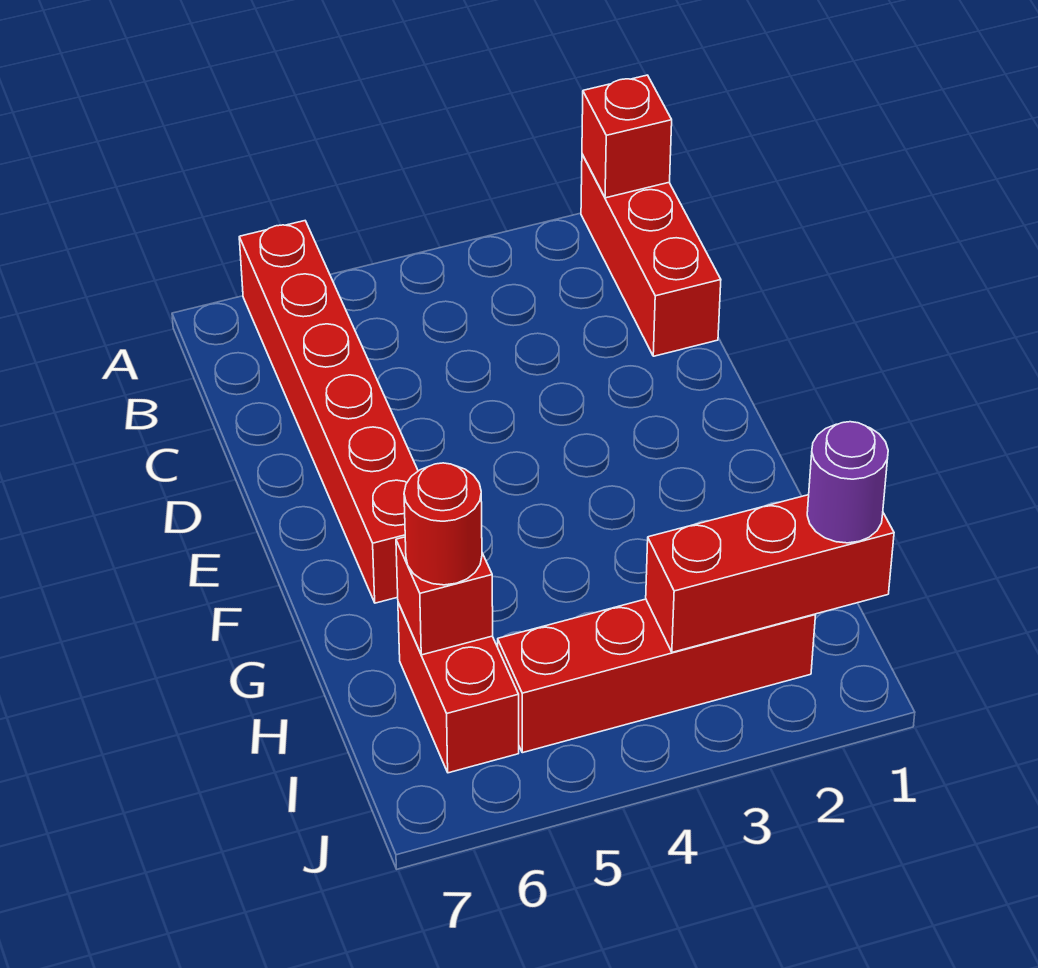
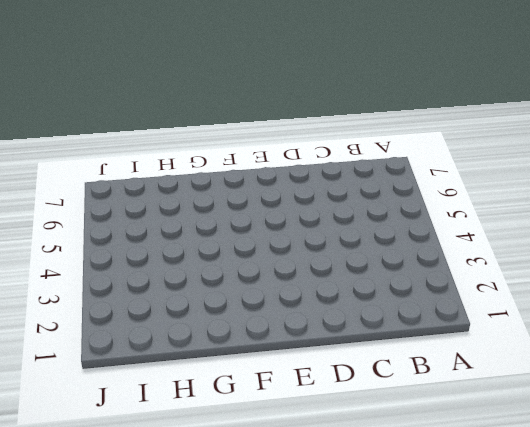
none -> red 1x3 brick [581,154,721,356]
none -> red 1x6 brick [239,221,418,603]

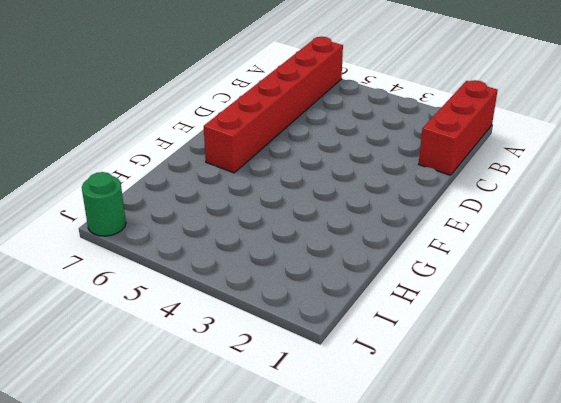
green 1x1 round brick [82,172,126,236] -> none
none -> red 1x2 brick [398,603,519,773]
none -> red 1x4 brick [498,599,816,753]

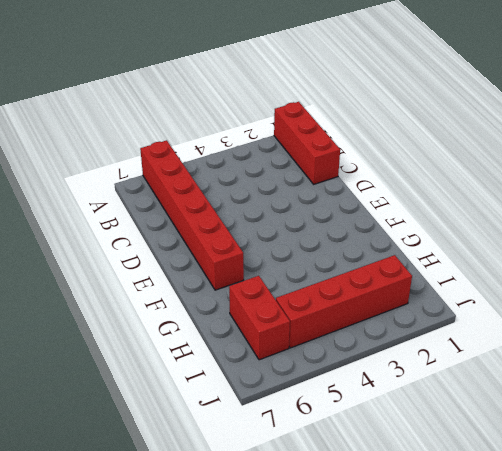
none -> red 1x1 brick [582,75,672,198]
none -> red 1x1 brick [396,537,493,655]

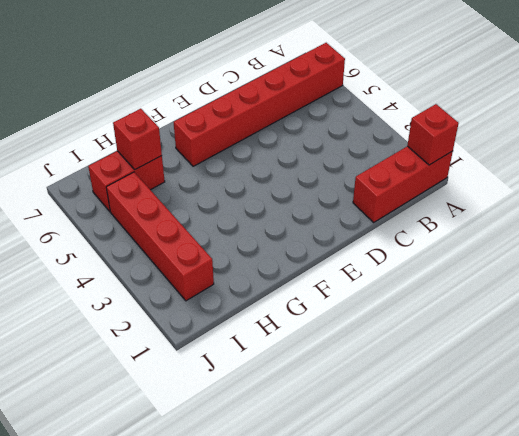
none -> red 1x3 brick [646,495,894,652]
none -> red 1x1 round brick [404,463,482,585]

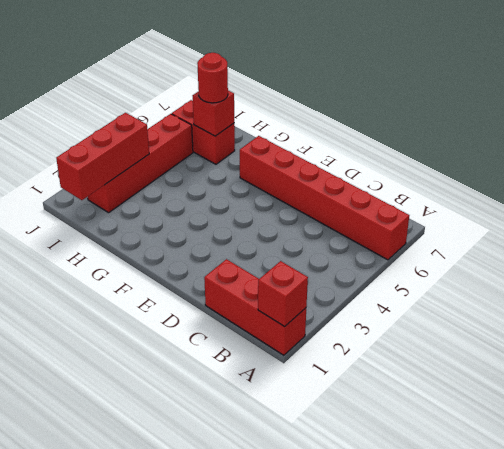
none -> purple 1x1 round brick [807,422,888,543]

